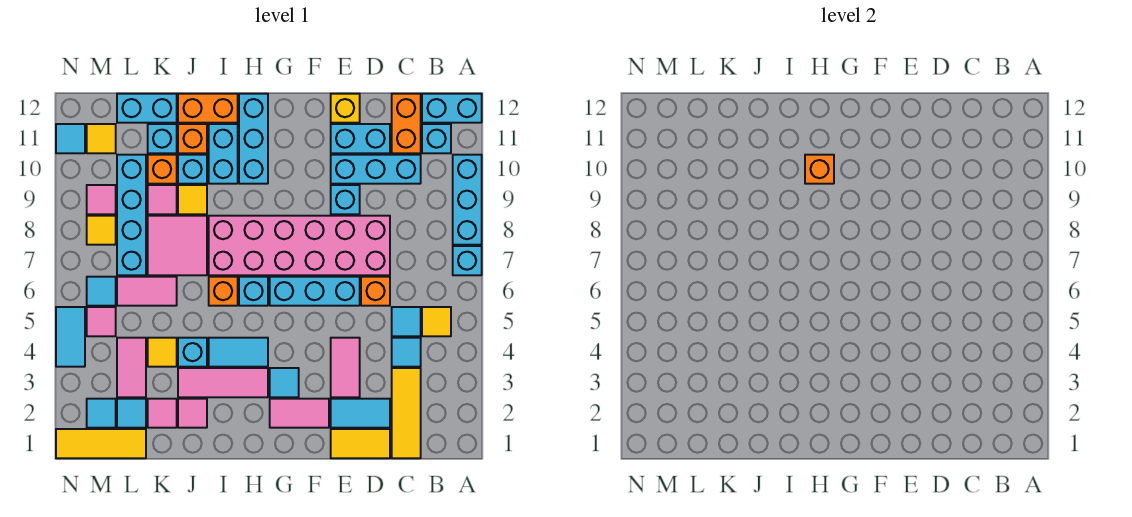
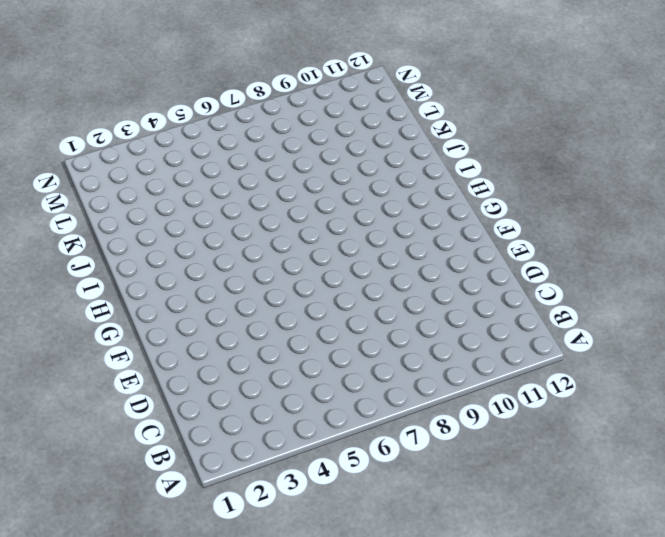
none -> cyan 1x1 brick [453,246,482,275]
none -> cyan 1x3 brick [453,155,482,245]
none -> cyan 1x2 brick [422,94,482,123]
none -> yellow 1x1 tile [422,307,451,336]

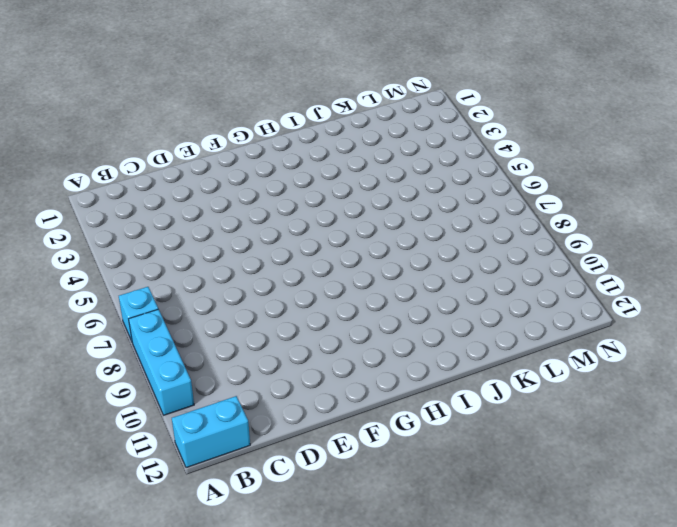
none -> yellow 1x1 tile [422,307,451,336]
none -> cyan 1x1 brick [422,124,451,153]
none -> yellow 1x3 tile [392,368,421,458]
none -> cyan 1x1 tile [392,338,421,367]

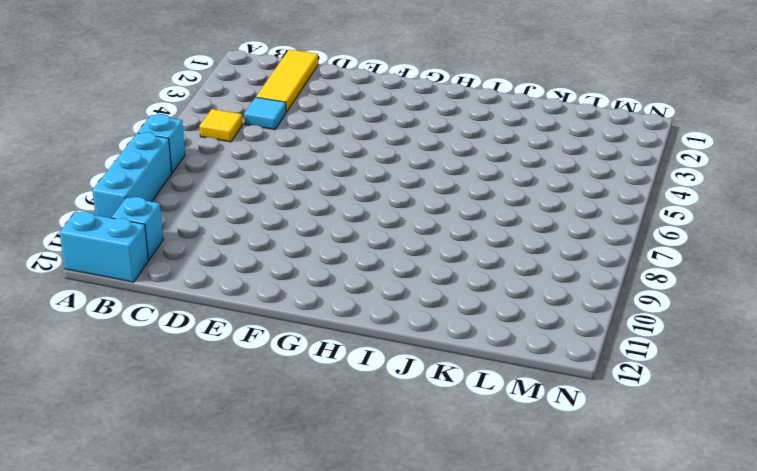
none -> cyan 1x1 tile [392,307,421,336]
none -> cyan 1x3 brick [331,155,421,184]
none -> orange 1x2 brick [392,94,421,153]
none -> yellow 1x2 tile [331,429,390,458]

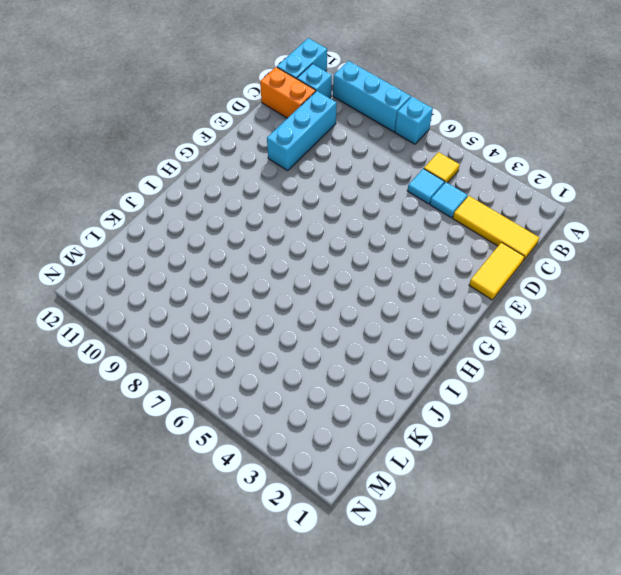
none -> cyan 1x2 tile [331,399,390,428]
none -> orange 1x1 brick [361,277,390,306]
none -> pink 2x6 brick [209,216,390,275]
none -> cyan 1x2 brick [331,124,390,153]

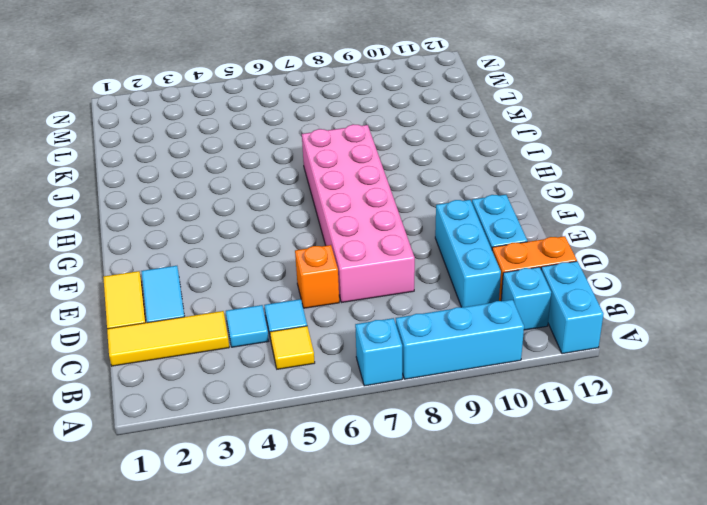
none -> pink 1x2 tile [331,338,360,397]
none -> cyan 1x3 brick [270,277,360,306]
none -> cyan 1x1 brick [331,185,360,214]
none -> yellow 1x1 brick [331,94,360,123]

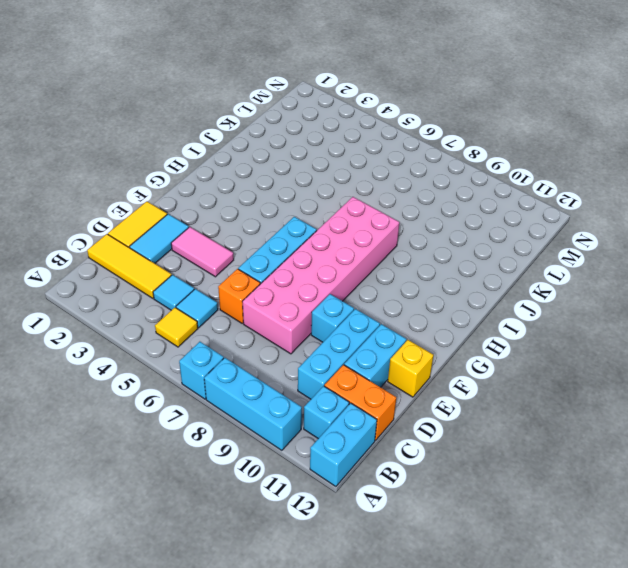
none -> pink 1x2 tile [270,399,329,428]
none -> cyan 1x1 tile [270,368,299,397]
none -> pink 1x3 tile [178,368,268,397]
none -> cyan 1x2 tile [209,338,268,367]

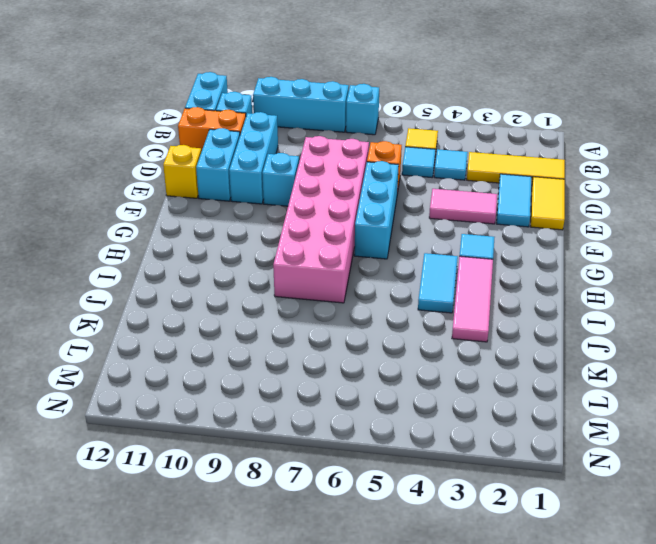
none -> pink 1x2 tile [270,399,329,428]
none -> cyan 1x1 brick [239,277,268,306]
none -> cyan 1x3 brick [239,94,268,184]
none -> orange 1x1 brick [209,277,238,306]

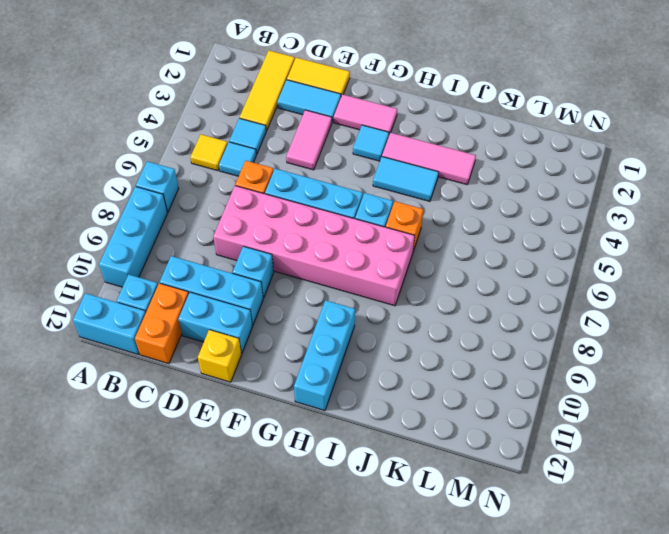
none -> cyan 1x2 brick [209,124,238,184]
none -> orange 1x2 brick [178,94,238,123]
none -> pink 1x1 tile [178,399,207,428]
none -> cyan 1x1 brick [178,338,207,367]

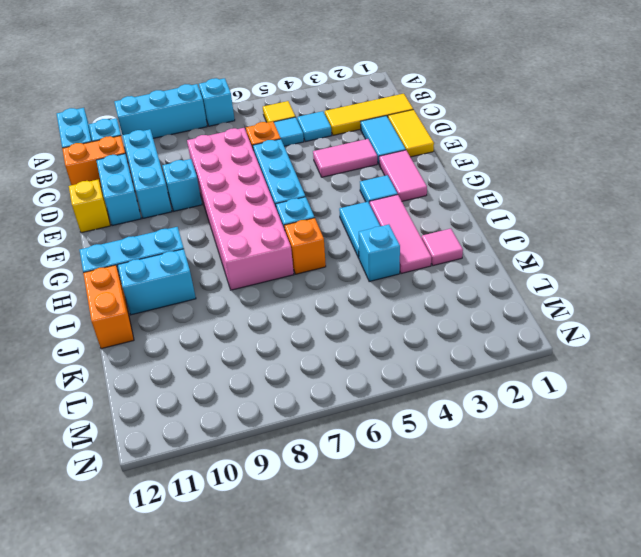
none -> pink 2x2 tile [148,216,207,275]
none -> yellow 1x1 tile [178,185,207,214]
none -> cyan 1x1 brick [178,155,207,184]
none -> orange 1x1 brick [178,124,207,153]

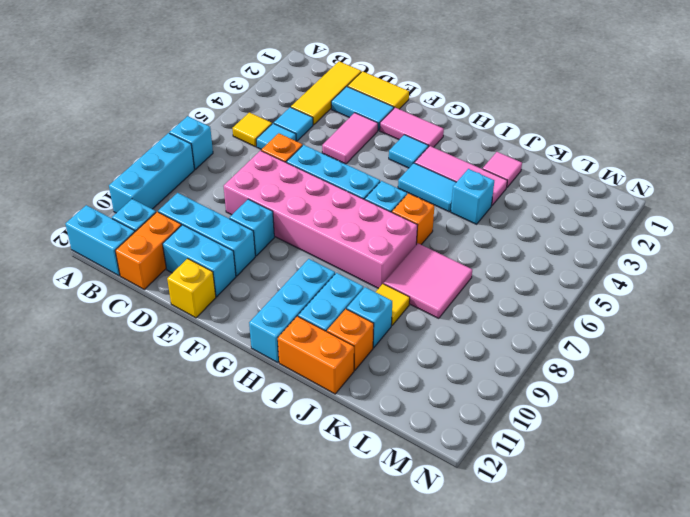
none -> pink 1x1 tile [148,399,177,428]
none -> yellow 1x1 tile [148,338,177,367]
none -> pink 1x2 tile [117,277,177,306]
none -> pink 1x1 tile [148,185,177,214]

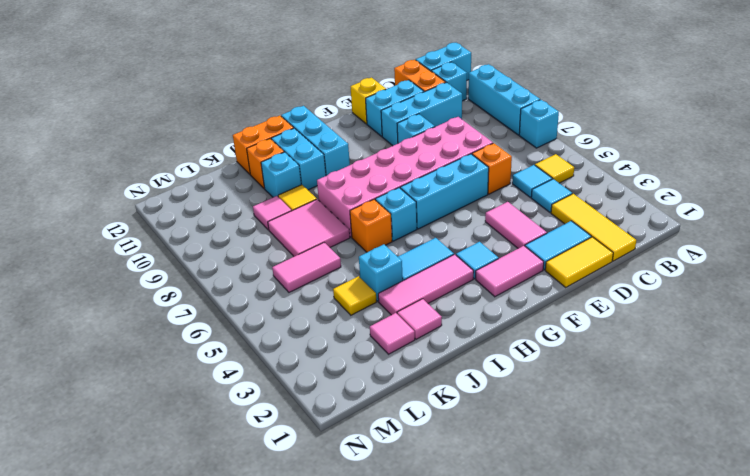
none -> orange 1x1 brick [148,155,177,184]
none -> cyan 1x1 brick [148,124,177,153]
none -> cyan 1x2 brick [117,94,177,123]
none -> yellow 1x3 tile [56,429,146,458]

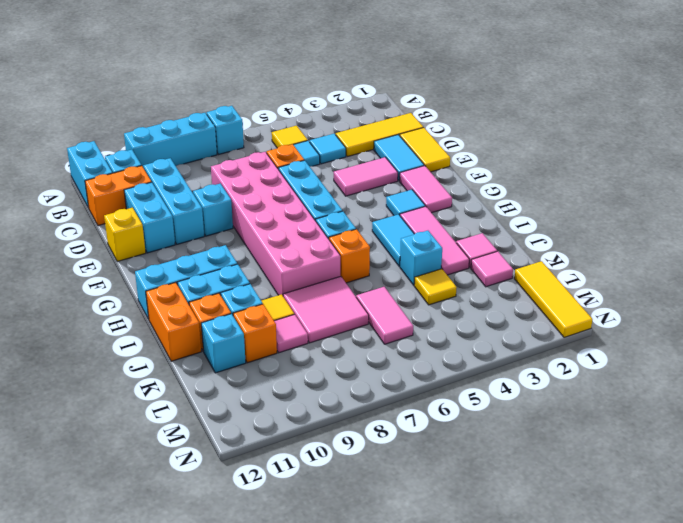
none -> cyan 1x2 brick [117,94,177,123]
none -> cyan 1x1 tile [117,399,146,428]
none -> pink 1x2 tile [117,338,146,397]
none -> cyan 1x4 brick [117,155,146,275]

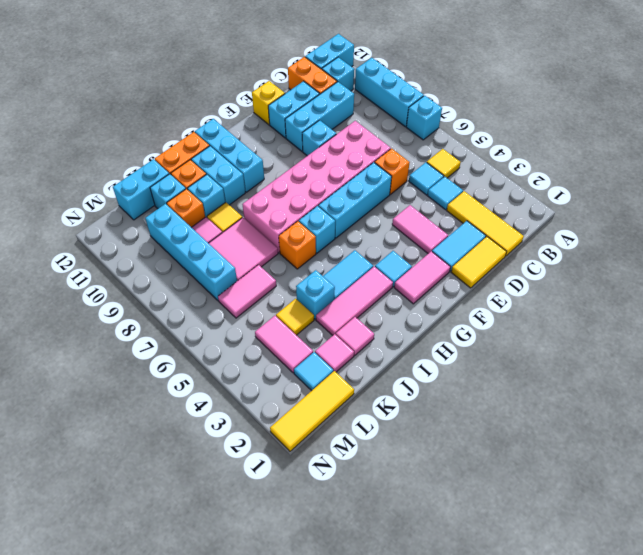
none -> cyan 1x1 tile [87,399,116,428]
none -> pink 1x1 tile [87,307,116,336]
none -> cyan 1x1 tile [87,277,116,306]
none -> yellow 1x1 tile [87,216,116,245]

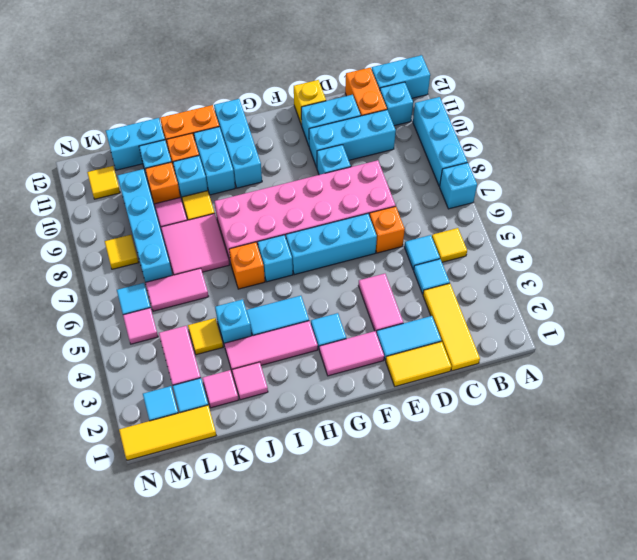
none -> pink 1x1 tile [87,185,116,214]
none -> cyan 1x2 tile [56,307,85,367]
none -> cyan 1x1 tile [56,124,85,153]
none -> orange 1x1 brick [805,155,834,184]

